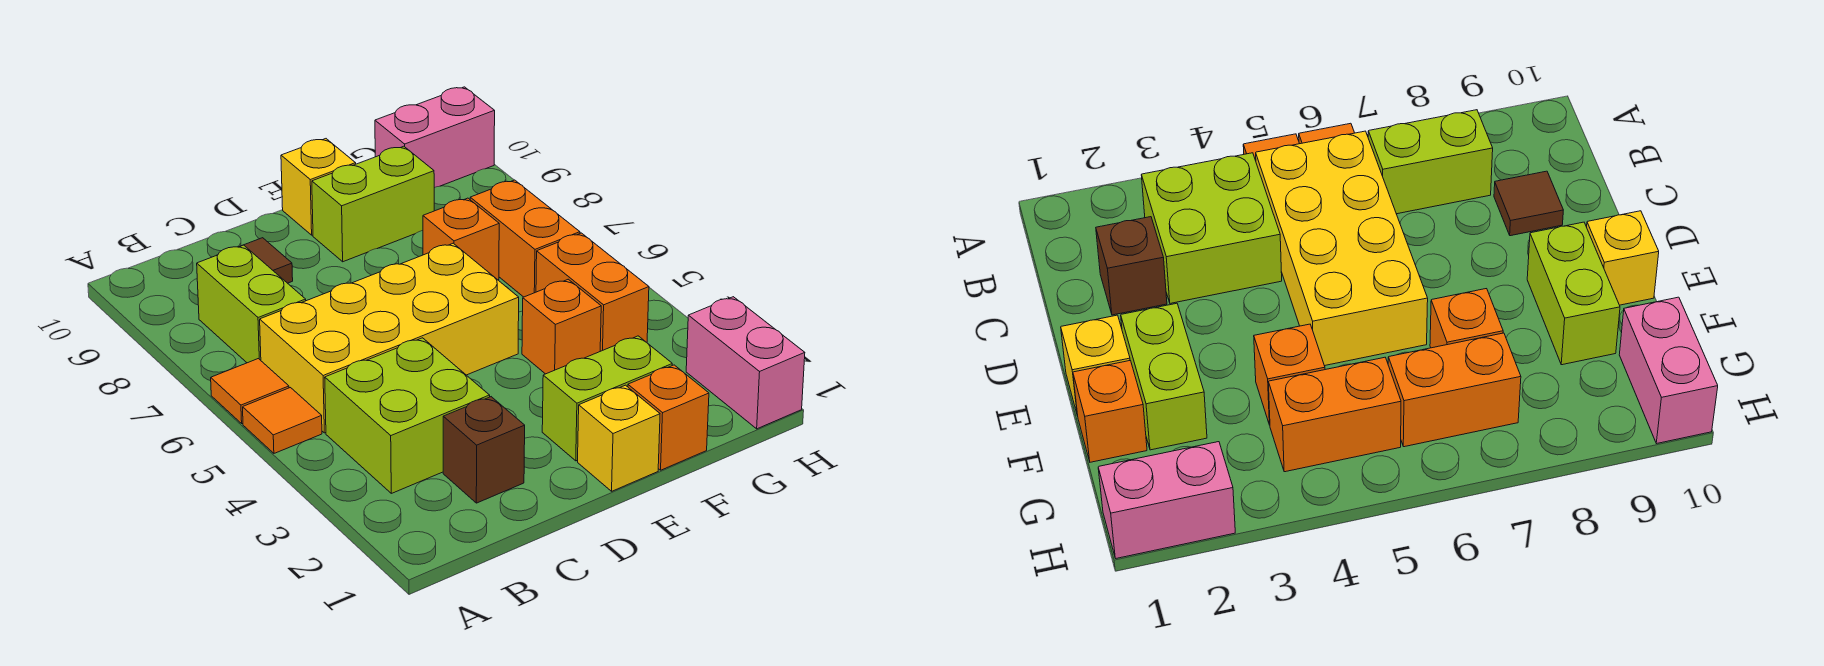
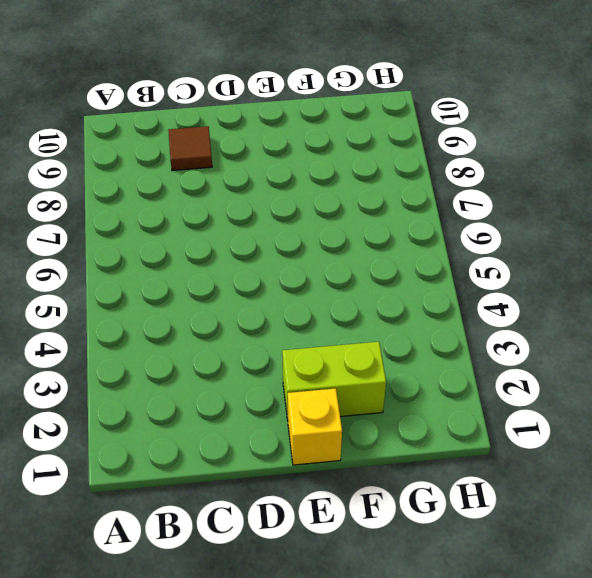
none -> orange 1x1 tile [243,388,322,453]
none -> orange 1x1 tile [211,359,289,423]
none -> lime 2x2 brick [325,338,490,493]

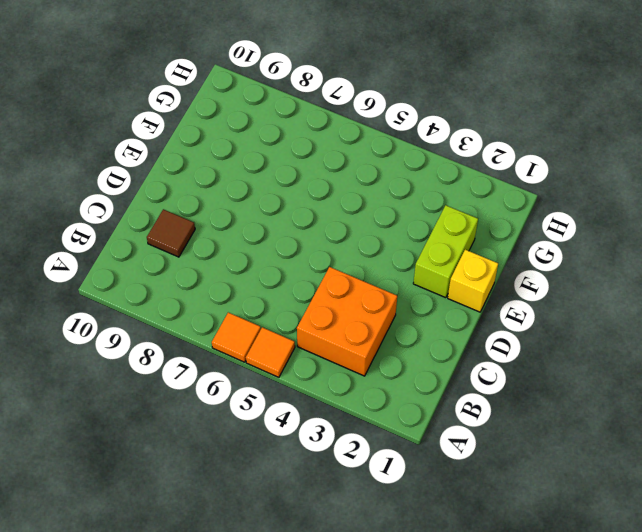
orange 2x2 brick [297,267,397,376] -> lime 2x2 brick [325,338,490,493]
none -> yellow 2x4 brick [260,243,519,433]
none -> lime 1x2 brick [197,245,306,363]
none -> brown 1x1 brick [443,397,525,503]

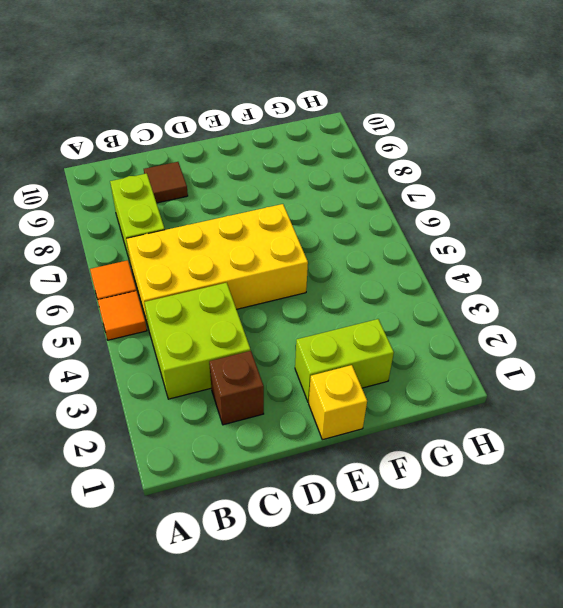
none -> lime 1x2 brick [312,146,434,262]
none -> yellow 1x1 brick [281,139,356,235]
none -> orange 1x1 brick [628,365,709,470]

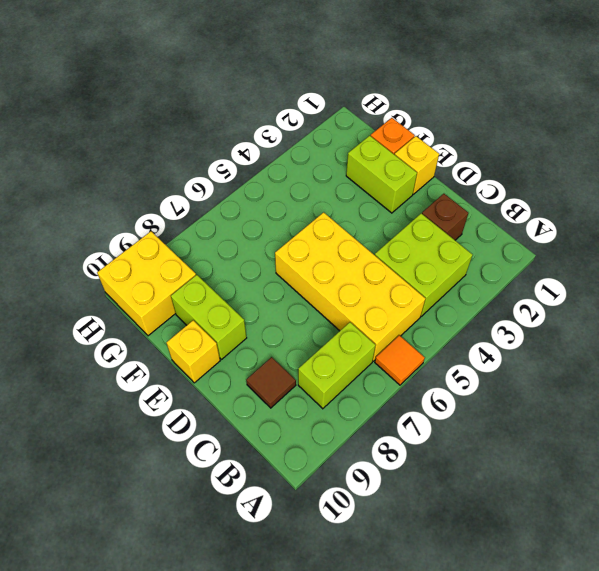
yellow 2x2 brick [97,231,196,336] -> pink 1x2 brick [375,87,495,188]
none -> orange 1x1 tile [243,388,322,453]
none -> orange 1x1 brick [522,279,601,374]
none -> orange 1x1 brick [423,198,499,280]

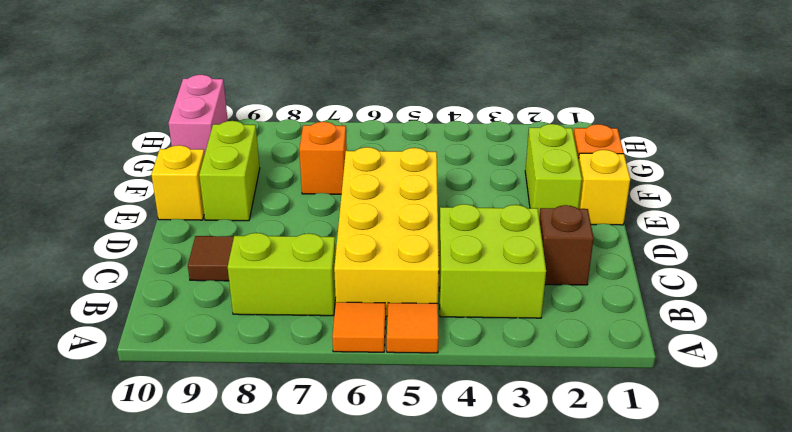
none -> orange 1x1 brick [522,279,601,374]
none -> orange 1x2 brick [536,233,649,351]
none -> orange 1x2 brick [470,180,580,297]

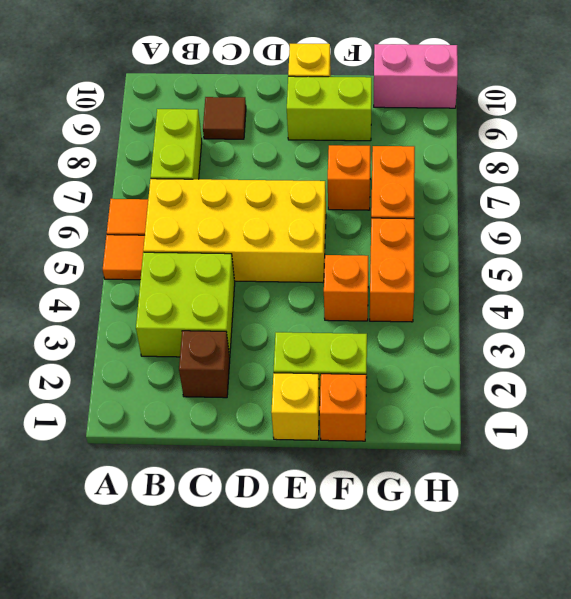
none -> pink 1x2 brick [686,297,805,429]

